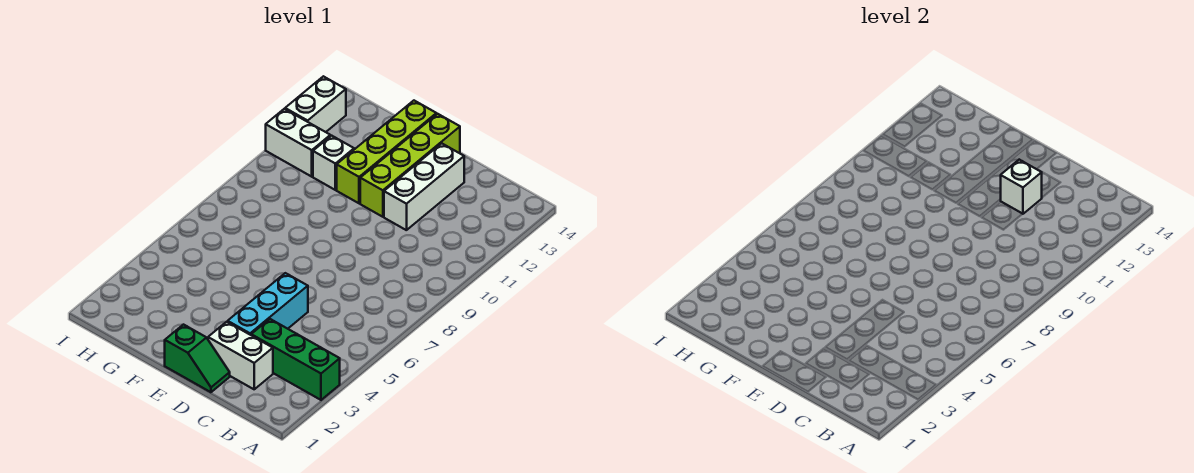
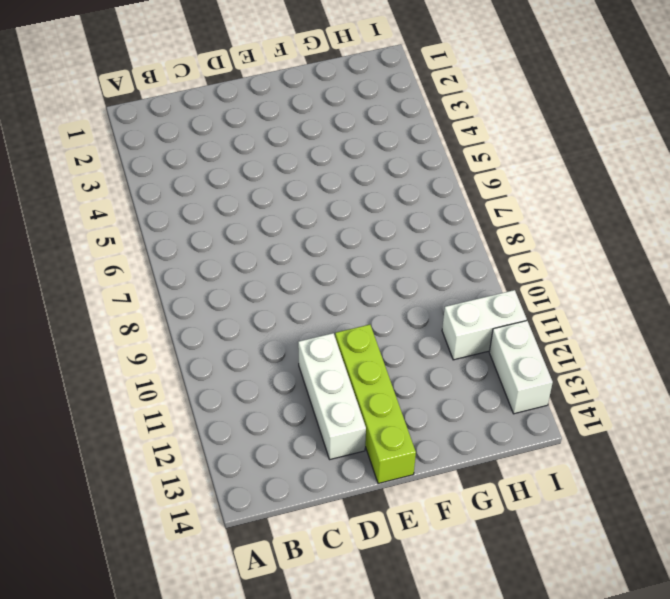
none -> green 1x3 brick [251,319,340,400]
none -> white 1x2 brick [208,322,273,389]

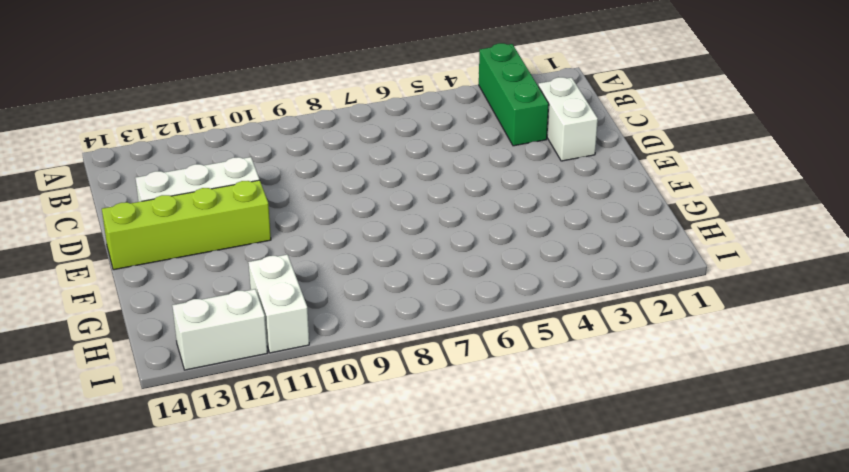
none -> green 1x2 slope [165,325,230,392]
none -> cyan 1x3 brick [228,273,308,335]

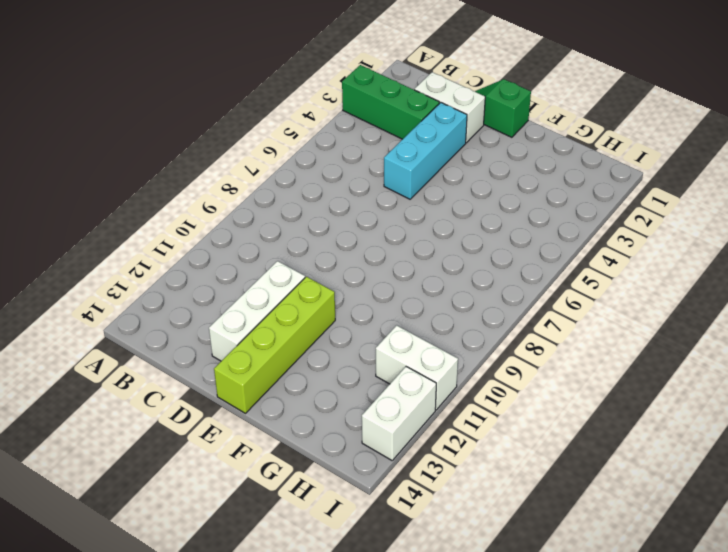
none -> lime 1x4 brick [337,101,436,203]
none -> white 1x1 brick [313,136,354,190]

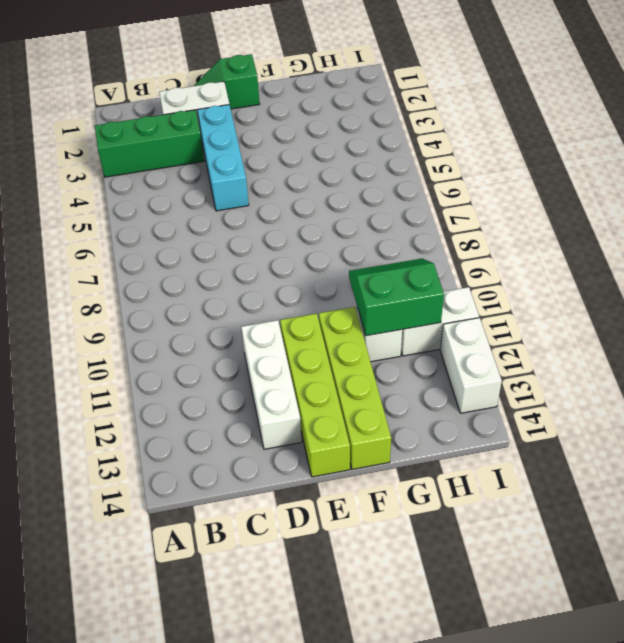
green 2x2 slope [349,258,444,336] -> none
none -> white 1x1 brick [1001,160,1042,214]

